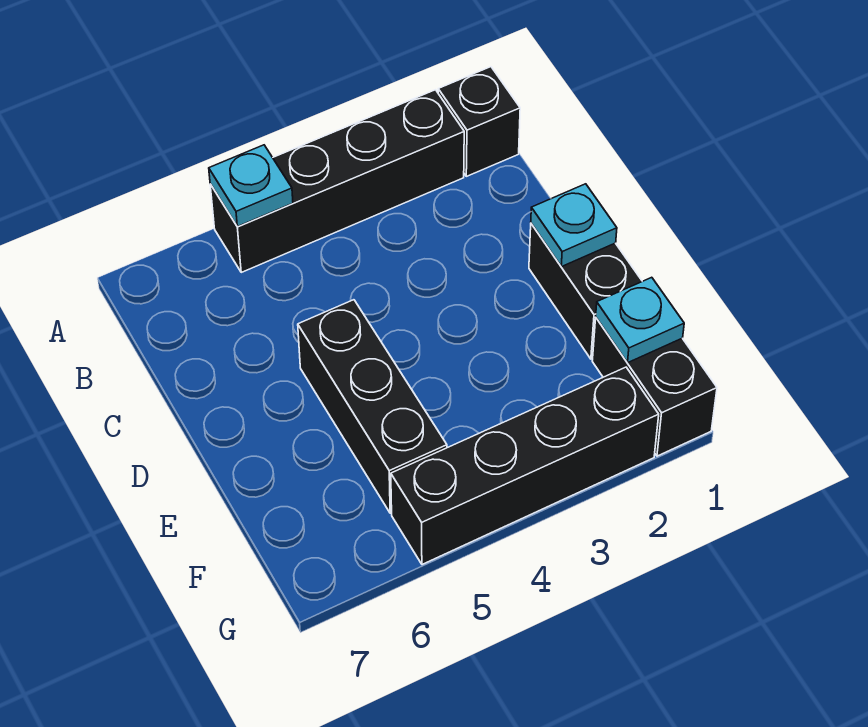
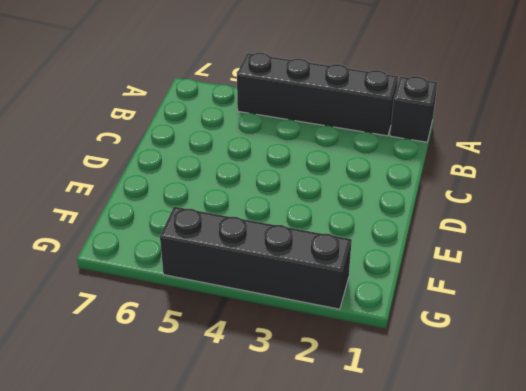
none -> black 1x2 brick [529,224,642,359]
none -> black 1x3 brick [298,300,447,513]

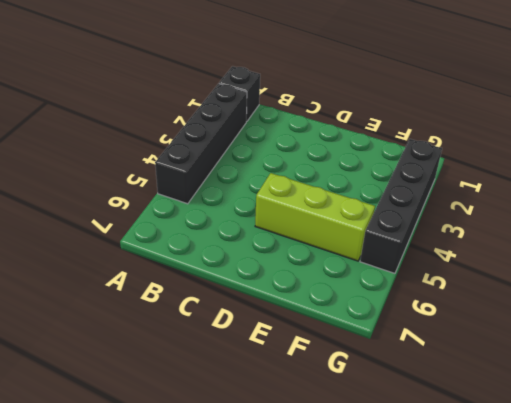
lime 1x3 brick [255,173,375,261] -> black 1x3 brick [298,300,447,513]
none -> black 1x2 brick [529,224,642,359]
none -> black 1x2 brick [592,318,717,456]

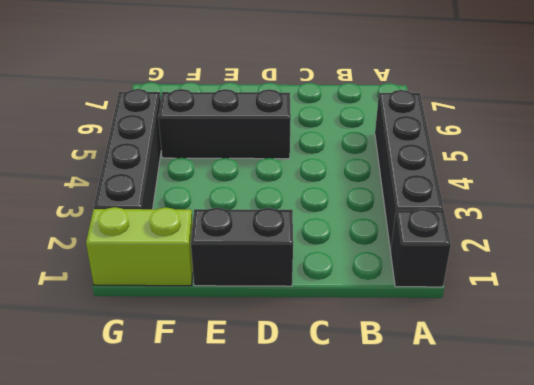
lime 1x2 brick [86,207,193,286] -> black 1x2 brick [592,318,717,456]
none -> cyan 1x1 plate [209,145,293,227]
none -> cyan 1x1 plate [531,184,617,267]

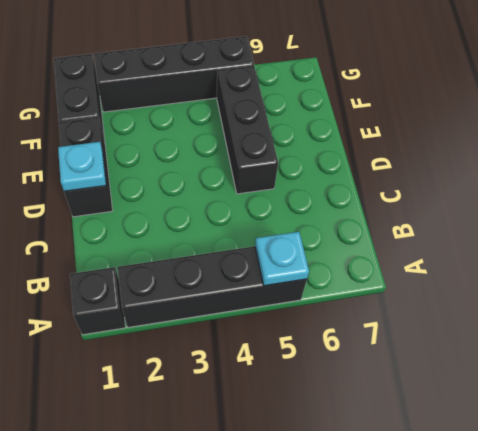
none -> cyan 1x1 plate [596,277,684,363]

